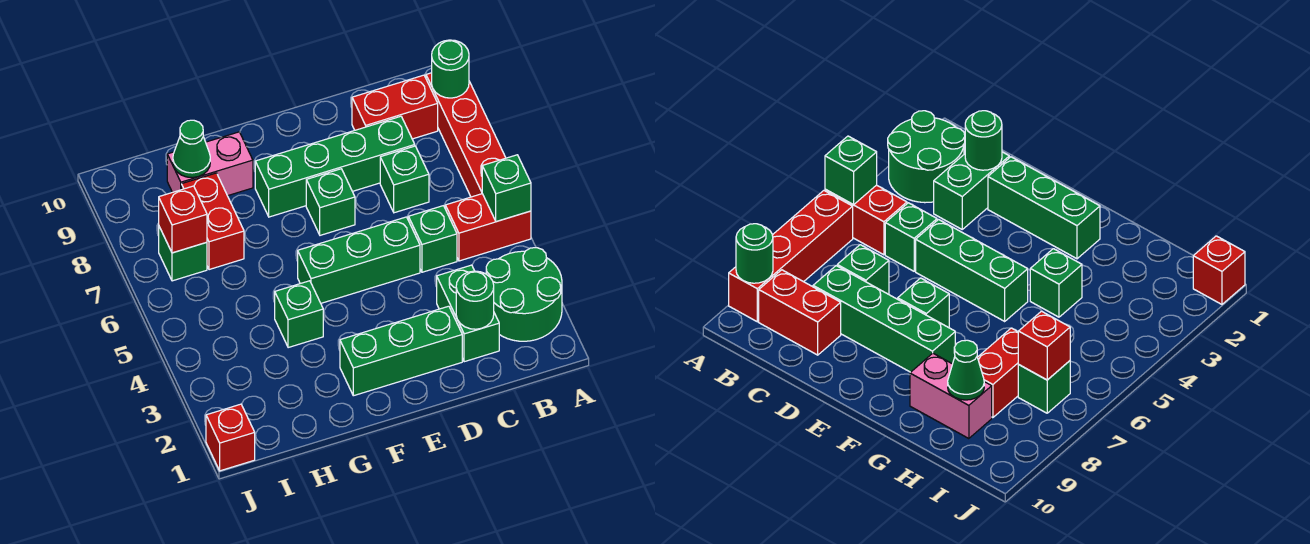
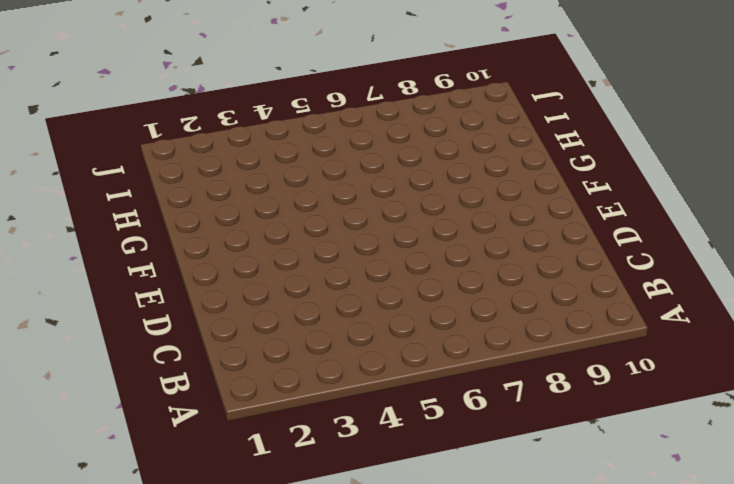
none -> green 2x2 round brick [486,248,562,341]
none -> red 1x2 brick [445,194,531,261]
none -> red 1x4 brick [426,73,506,197]

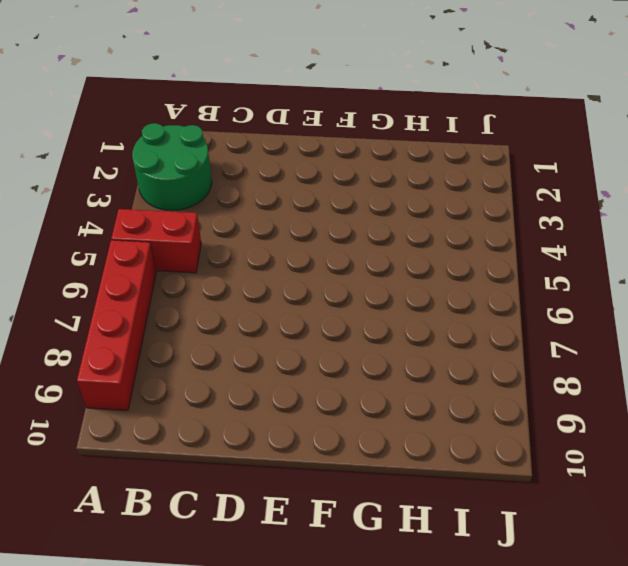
none -> red 1x2 brick [352,75,438,139]
none -> green 1x2 brick [437,265,499,362]
none -> green 1x1 brick [408,206,457,272]

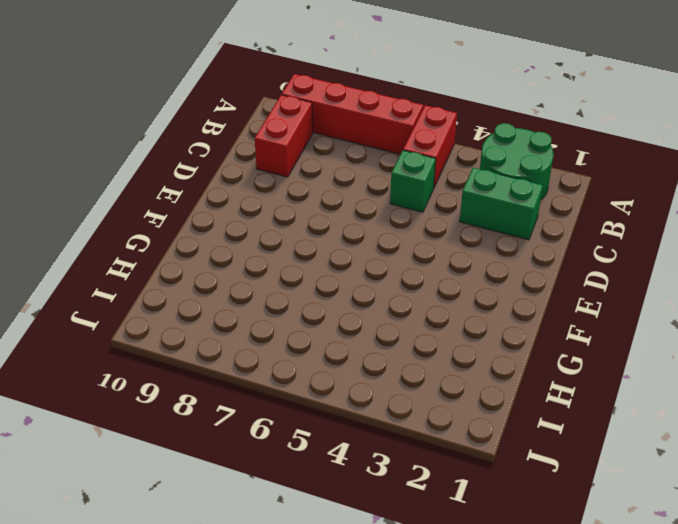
none -> green 1x1 brick [380,146,429,213]
none -> green 1x4 brick [255,116,415,217]
none -> green 1x3 brick [340,306,462,396]

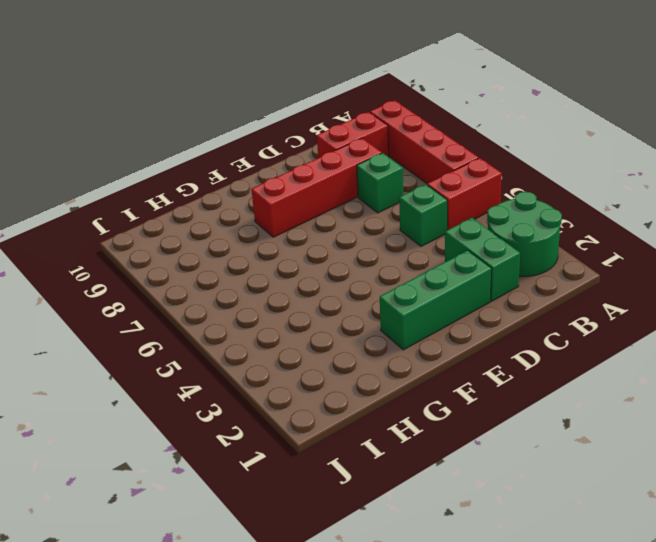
red 1x4 brick [251,138,382,237] -> green 1x4 brick [255,116,415,217]
none -> green 1x3 brick [298,217,420,303]
none -> green 1x1 brick [306,169,355,235]
none -> green 1x1 brick [275,281,323,348]

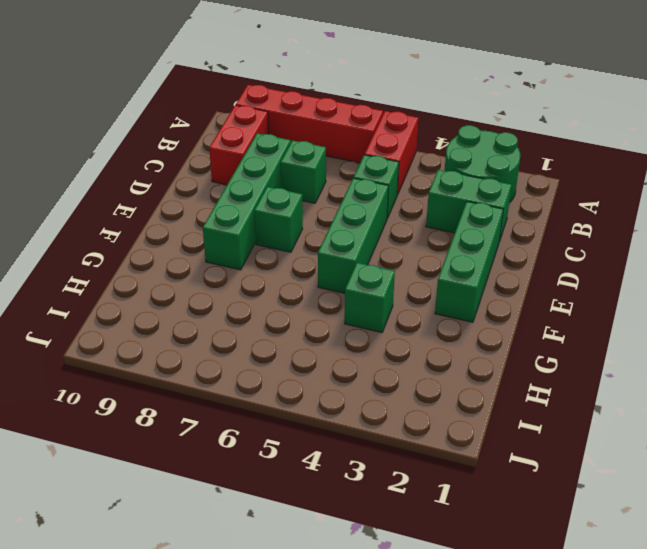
none -> pink 1x2 brick [167,132,253,196]
none -> red 1x2 brick [181,173,244,270]
none -> green 1x1 brick [159,227,207,281]

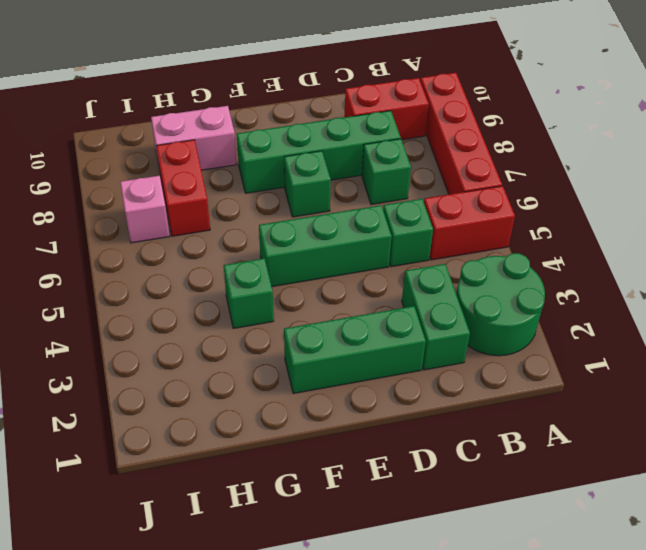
pink 1x1 brick [120,176,170,243] -> green 1x1 brick [159,227,207,281]
none -> red 1x1 brick [206,404,255,471]
none -> green 1x1 brick [482,155,531,222]
none -> green 1x1 round brick [432,40,469,98]

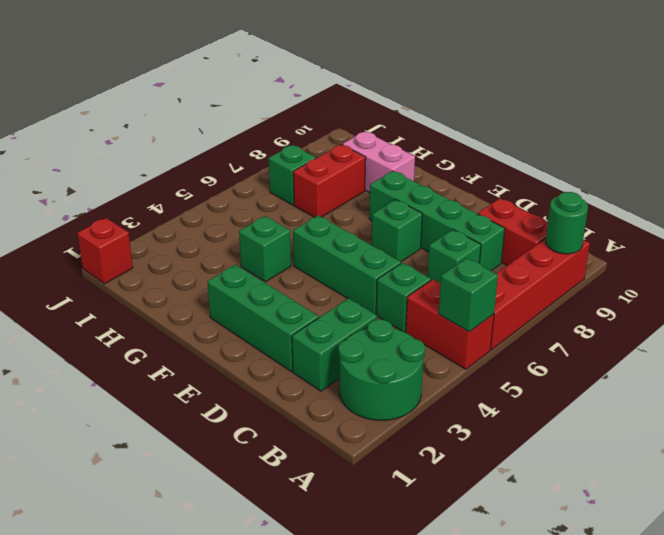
none -> green 1x1 round brick [456,271,494,329]
none -> green 1x1 cone [173,120,210,178]
none -> red 1x1 brick [159,186,207,253]

